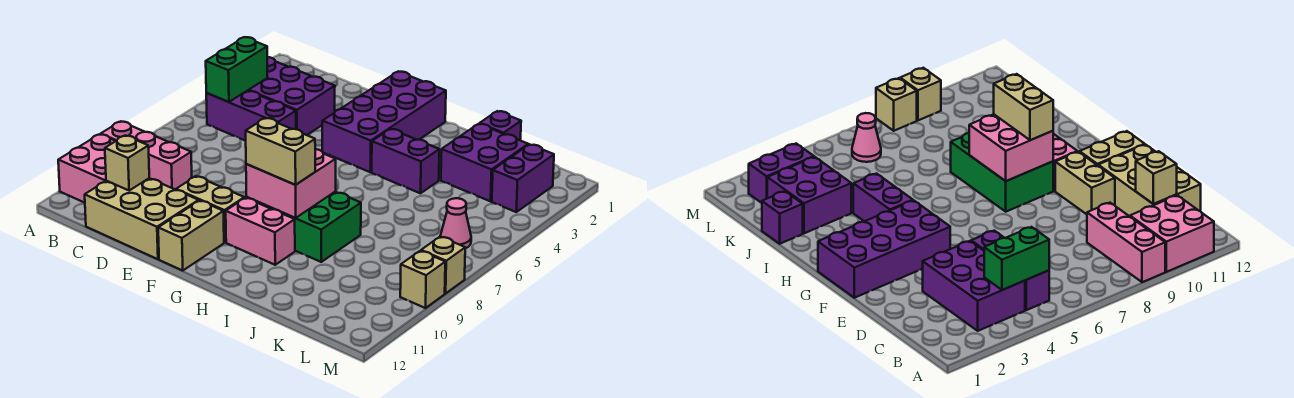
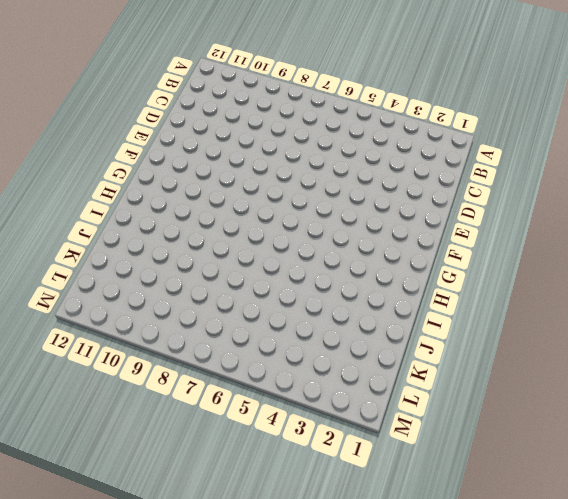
none -> pink 1x3 brick [101,121,192,190]
none -> pink 2x2 brick [58,134,115,203]
none -> purple 2x3 brick [248,57,335,135]

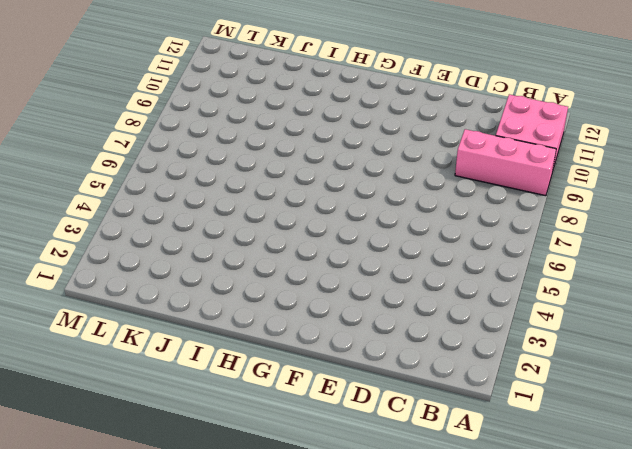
none -> purple 2x3 brick [248,57,335,135]
none -> purple 1x3 brick [206,91,296,141]
none -> tan 2x3 brick [85,178,199,259]

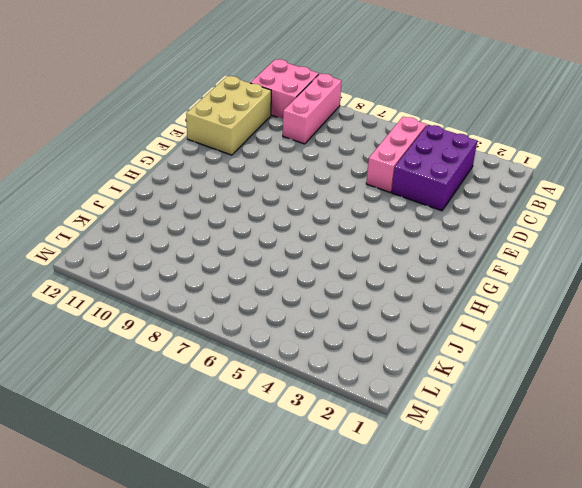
pink 1x3 brick [366,117,426,192] -> purple 1x3 brick [206,91,296,141]
none -> tan 1x2 brick [176,176,244,242]
none -> purple 2x4 brick [322,72,446,172]
none -> tan 1x2 brick [158,201,224,271]

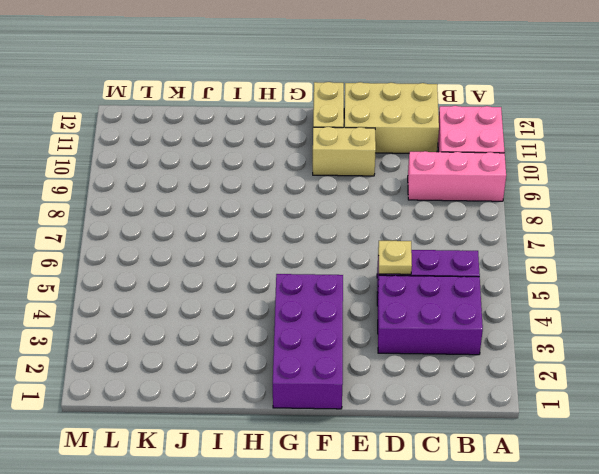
tan 1x1 plate [378,241,412,274] -> none
none -> green 2x3 brick [247,192,361,262]
none -> pink 1x2 brick [226,198,295,265]
none -> purple 1x2 brick [372,129,439,193]

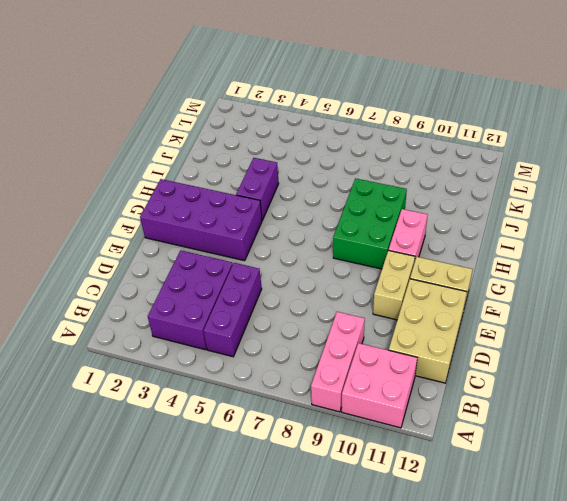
none -> purple 1x1 brick [479,111,521,141]
none -> purple 2x2 brick [441,124,528,201]
none -> purple 1x2 brick [492,144,554,212]

